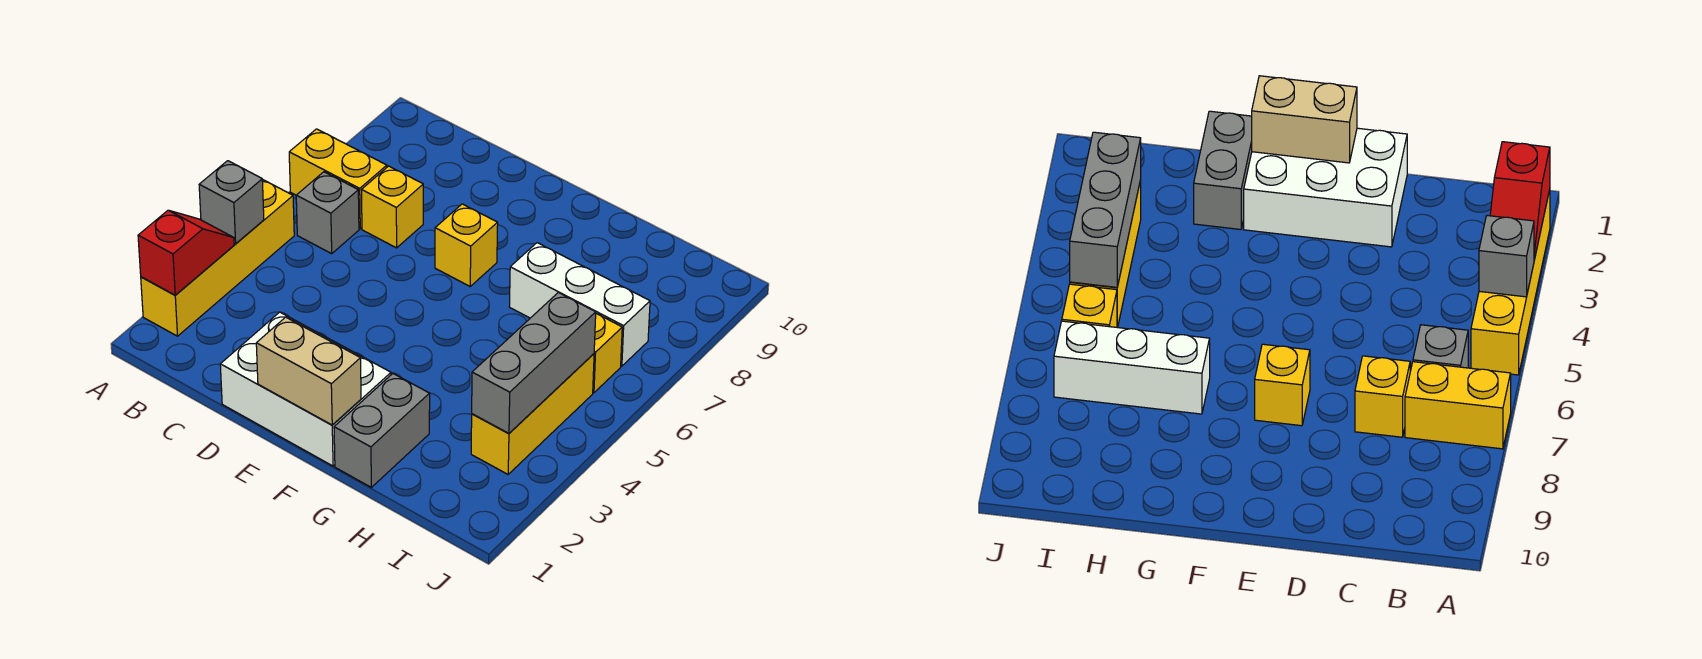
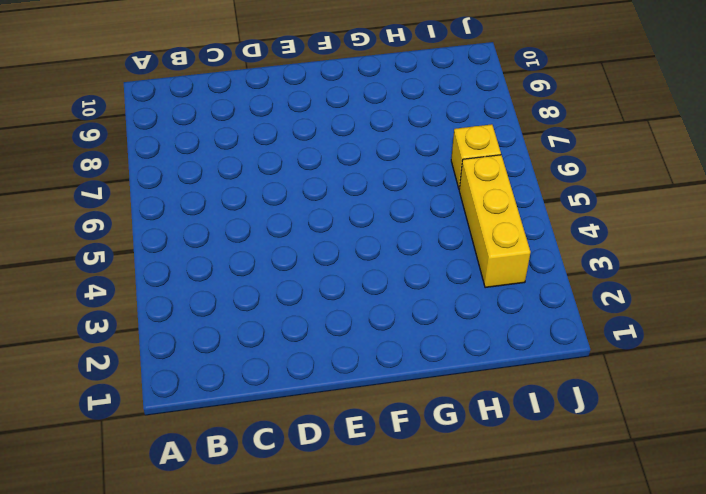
none -> yellow 1x4 brick [141,179,294,336]
none -> yellow 1x2 brick [289,129,387,229]
none -> grey 1x1 brick [296,172,359,254]

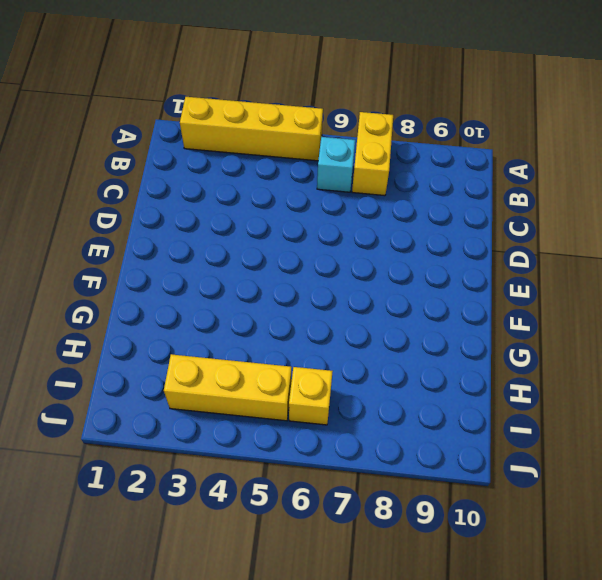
cyan 1x1 brick [317,137,355,192] -> grey 1x1 brick [296,172,359,254]
none -> yellow 1x1 brick [362,166,423,248]
none -> white 2x3 brick [220,312,391,466]
none -> yellow 1x1 brick [435,204,498,286]

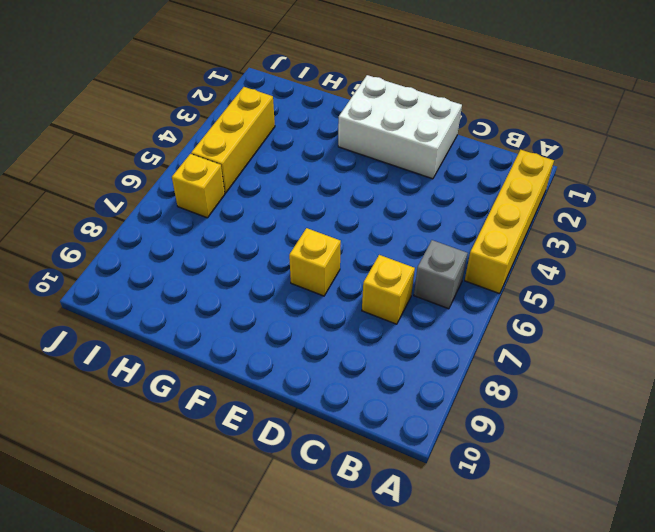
none -> yellow 1x2 brick [289,129,387,229]
none -> grey 1x2 brick [334,374,430,487]
none -> white 1x3 brick [509,243,650,366]

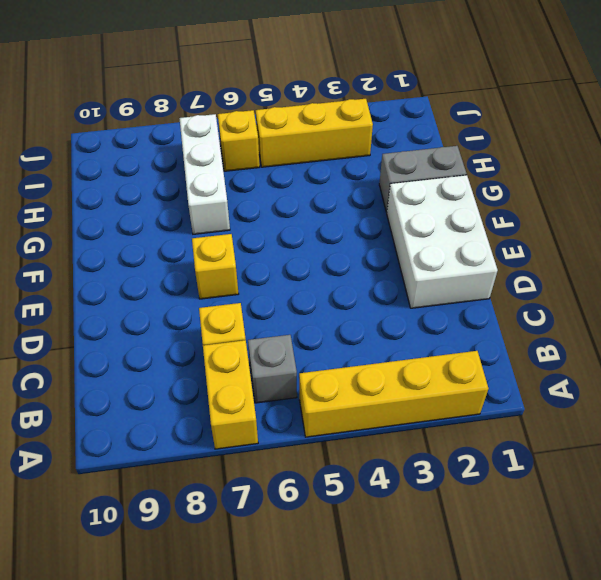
none -> red 1x2 slope [138,210,234,295]
none -> grey 1x1 brick [199,161,264,244]
none -> tan 1x2 brick [256,317,361,425]

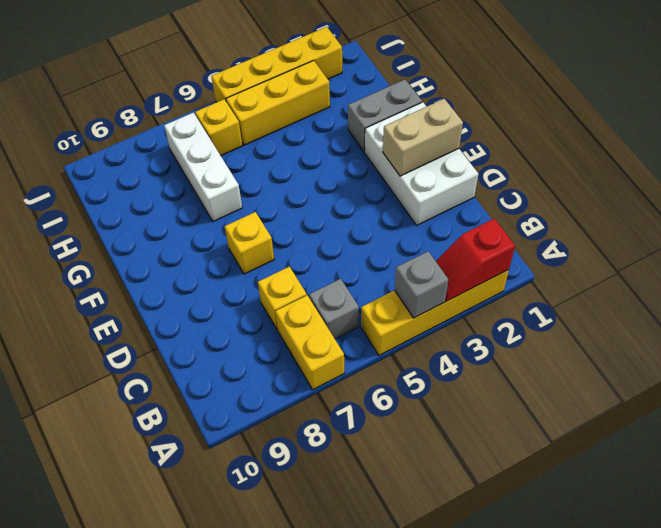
tan 1x2 brick [383,99,463,176] -> tan 1x2 brick turned to [256,317,361,425]
yellow 1x4 brick [211,27,342,102] -> none
none -> grey 1x3 brick [472,293,596,434]

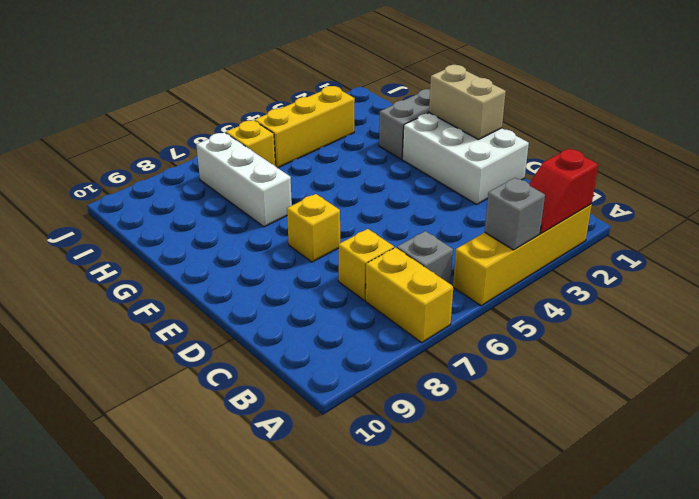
none -> grey 1x3 brick [472,293,596,434]

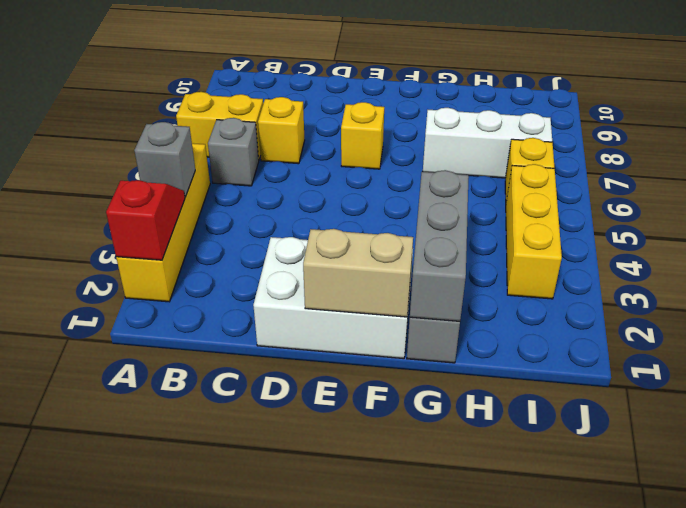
grey 1x3 brick [410,170,469,321] -> grey 1x3 brick moved to [472,293,596,434]

